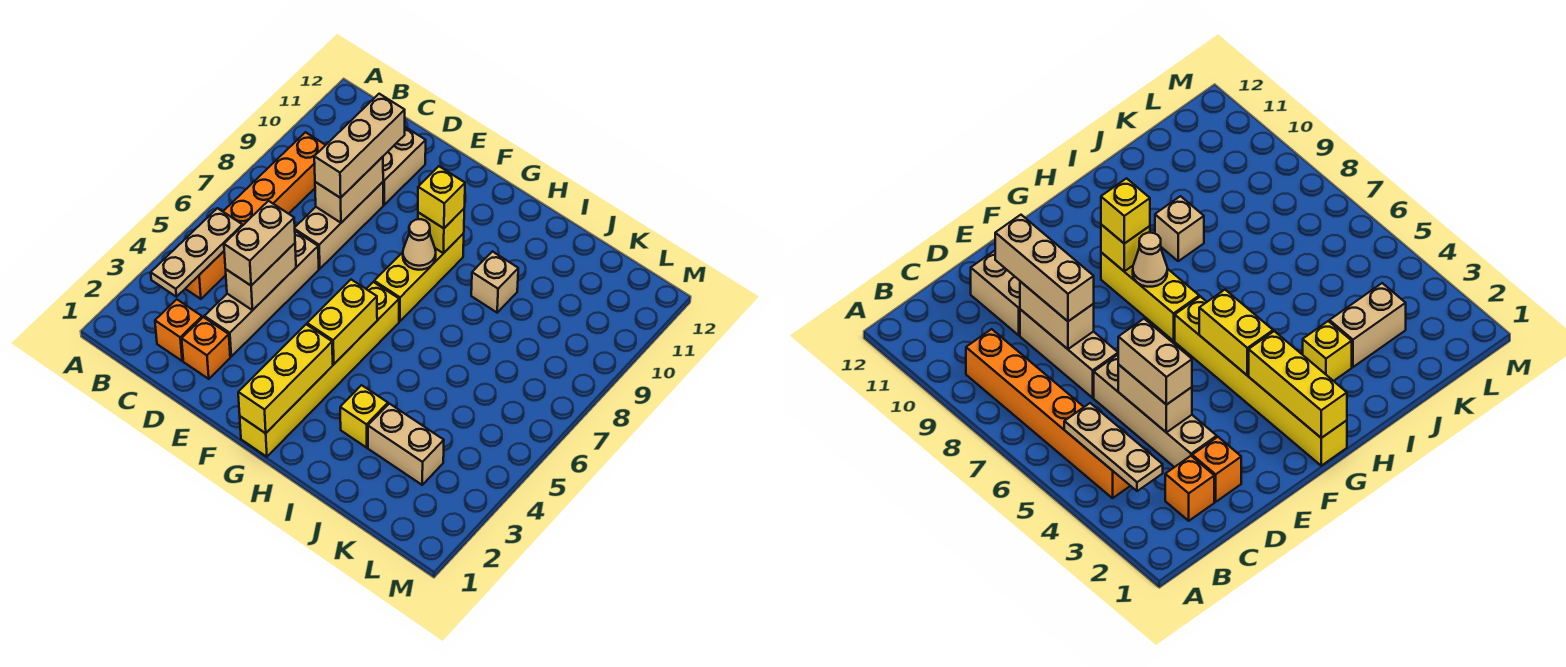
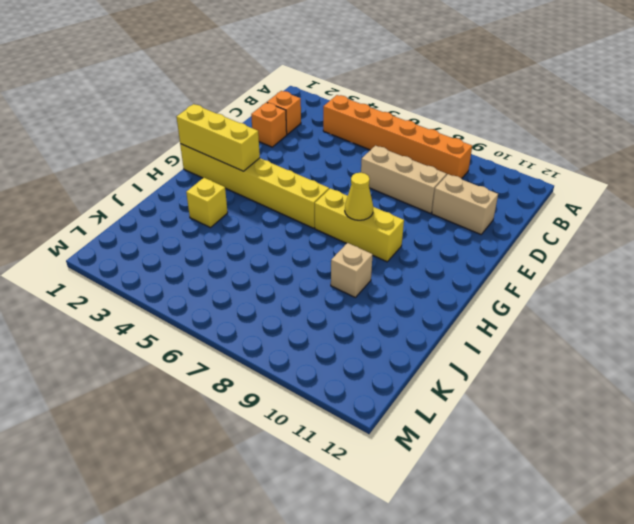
yellow 1x1 cone [345,173,373,220] -> tan 1x1 cone [403,219,436,270]
none -> tan 1x4 brick [204,231,319,356]
none -> tan 1x2 brick [368,404,444,485]
none -> tan 1x3 plate [151,208,243,297]

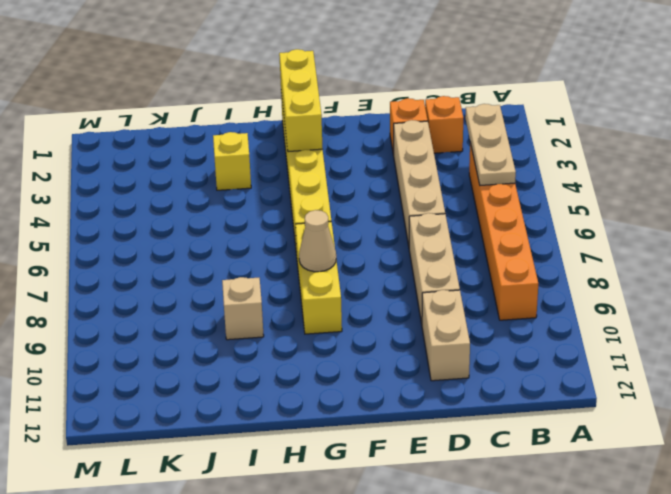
none -> tan 1x2 brick [368,404,444,485]
none -> tan 1x2 brick [226,243,296,310]
none -> tan 1x2 brick [315,157,383,223]

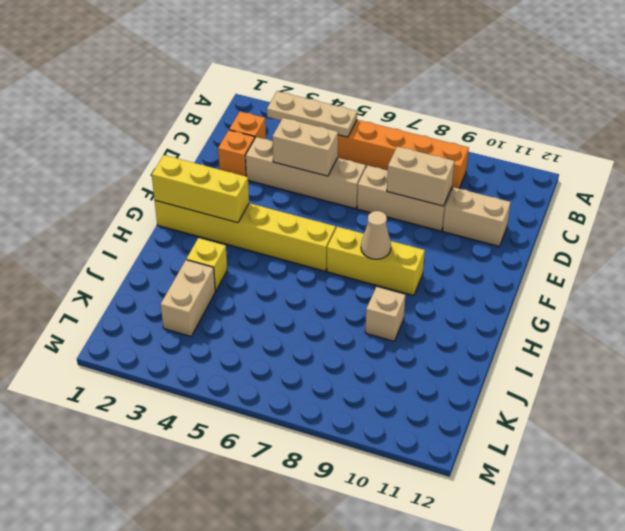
none -> yellow 1x2 brick [307,280,377,364]
none -> yellow 1x1 brick [418,209,464,253]
none -> tan 1x2 brick [224,201,295,285]

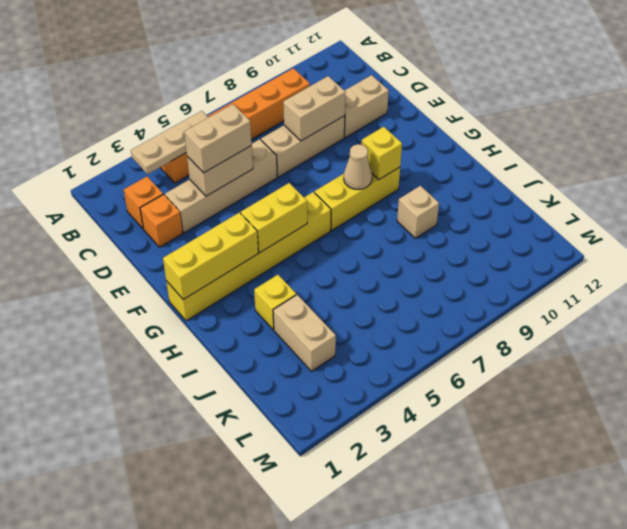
none -> tan 1x3 brick [314,94,405,198]
none -> yellow 1x1 brick [418,166,465,228]

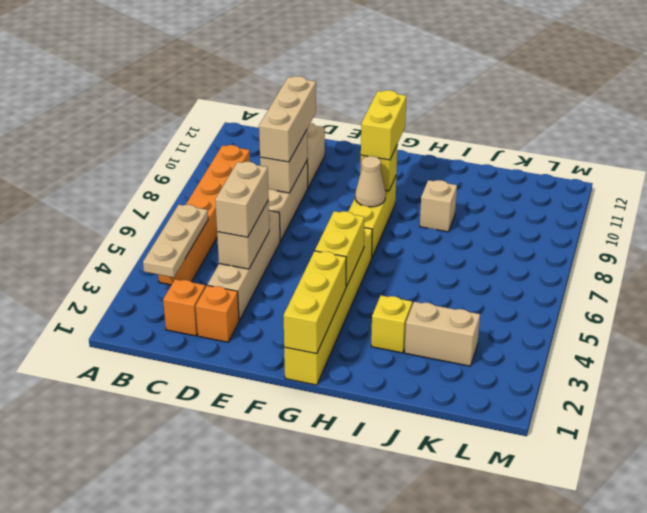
yellow 1x2 brick [361,90,406,160] -> yellow 1x1 brick [418,166,465,228]

